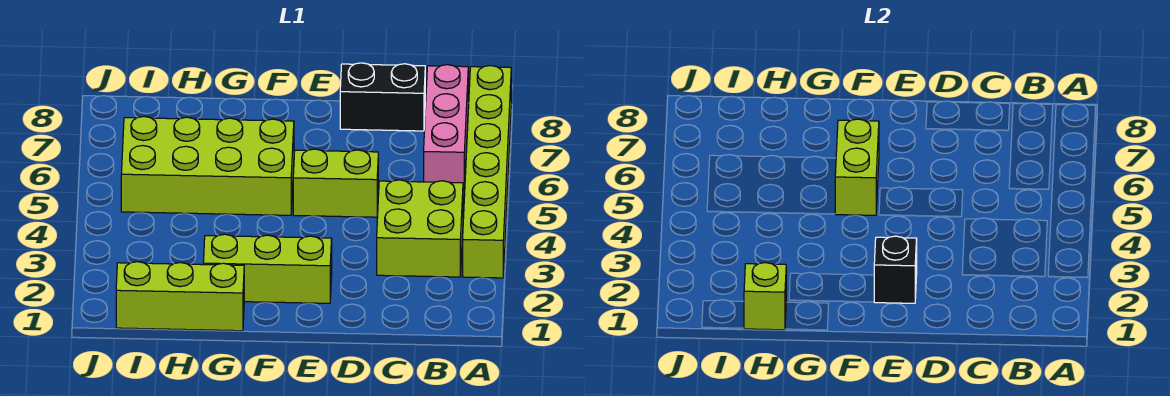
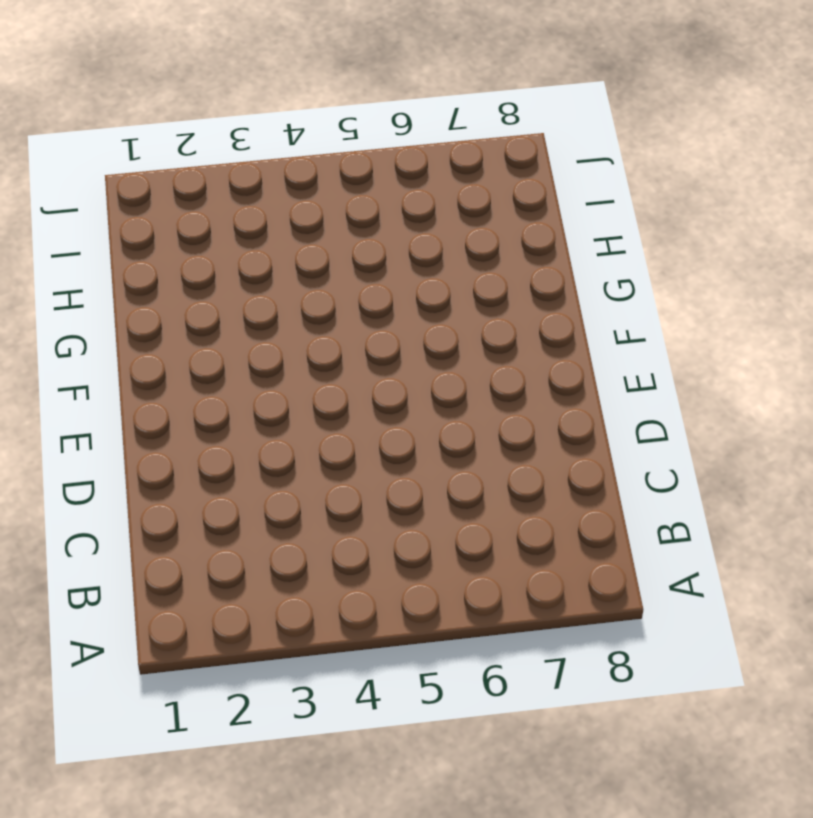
none -> lime 1x6 brick [463,66,511,278]
none -> lime 2x2 brick [377,180,463,277]

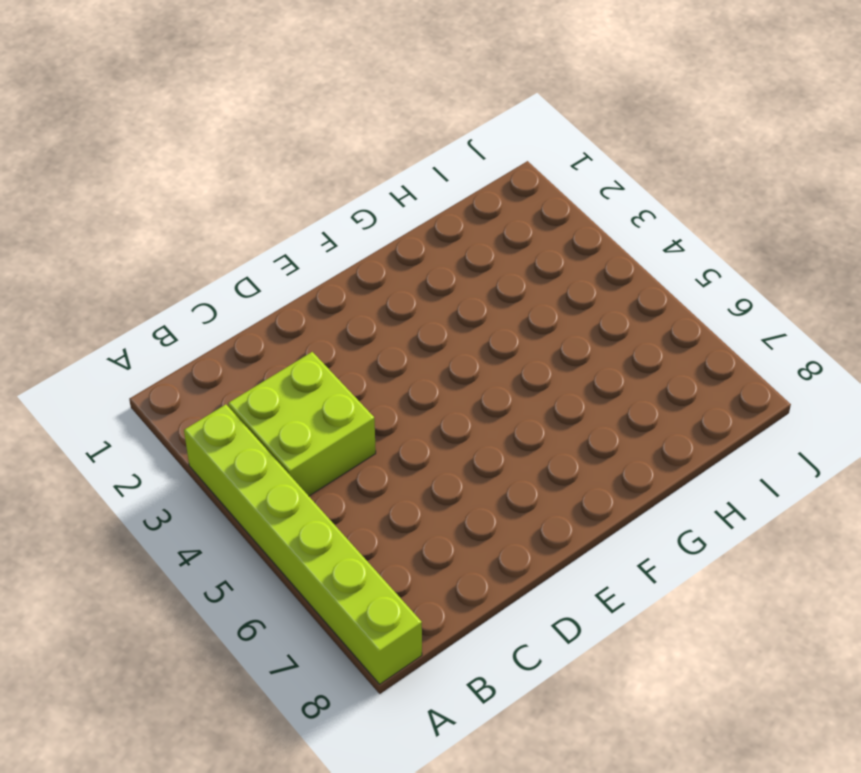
none -> pink 1x3 brick [424,65,468,190]
none -> black 1x2 brick [340,63,425,131]

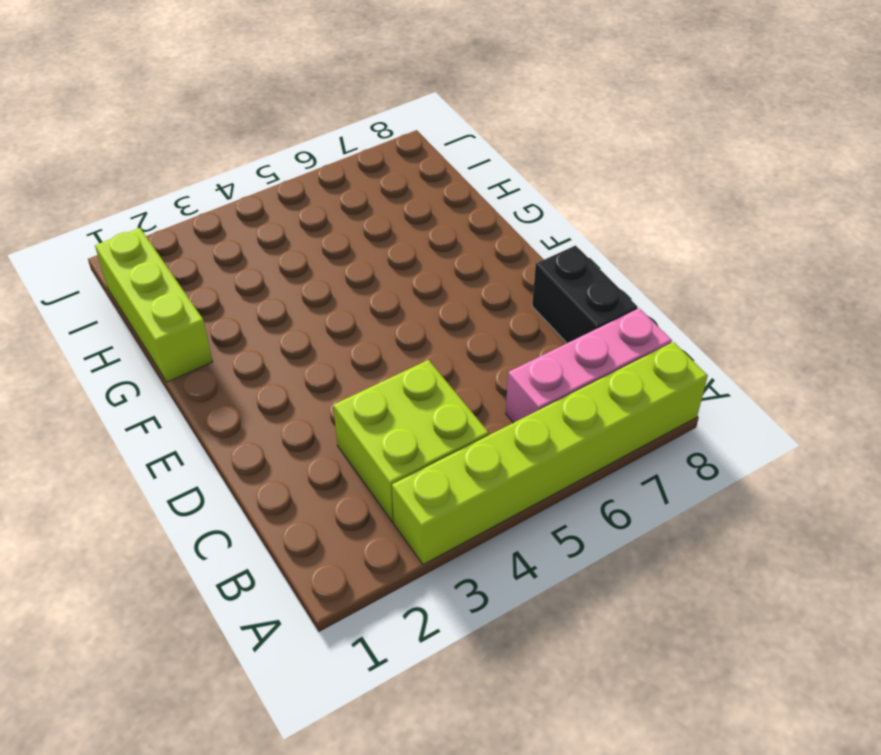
none -> lime 1x2 brick [293,149,378,217]
none -> lime 1x3 brick [203,234,332,303]

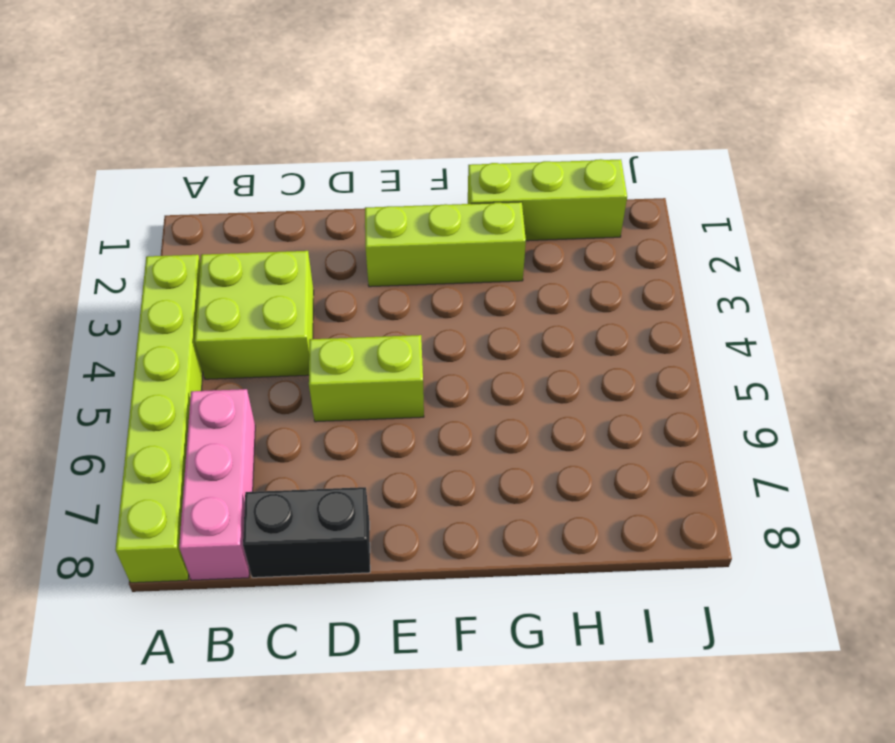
none -> lime 2x4 brick [121,116,294,215]
none -> black 1x1 brick [874,236,917,303]

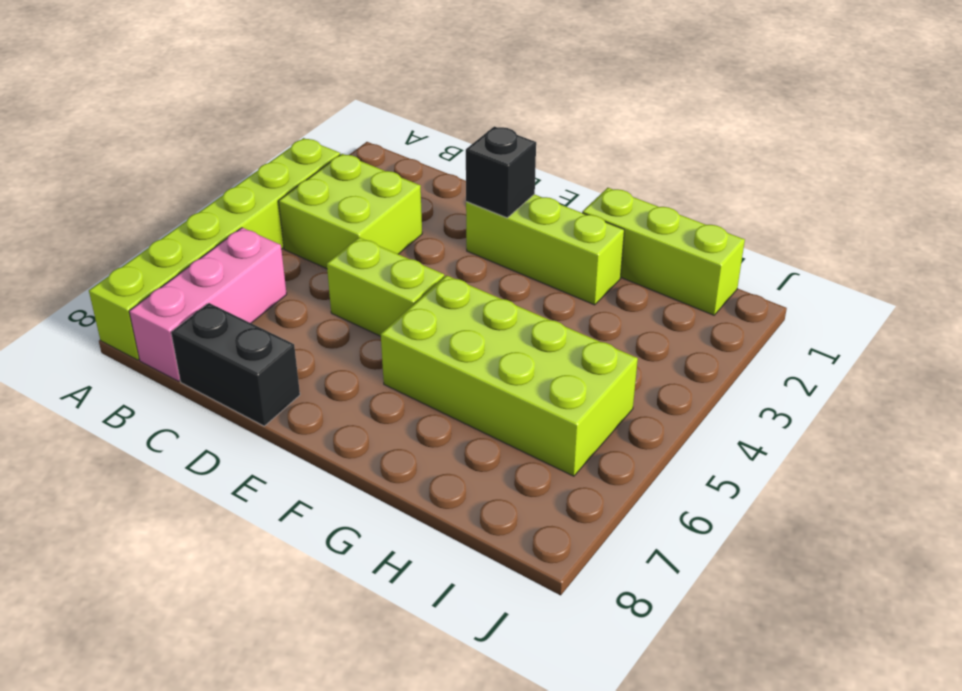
none -> lime 1x2 brick [835,119,879,215]
none -> lime 1x1 brick [744,263,786,330]

